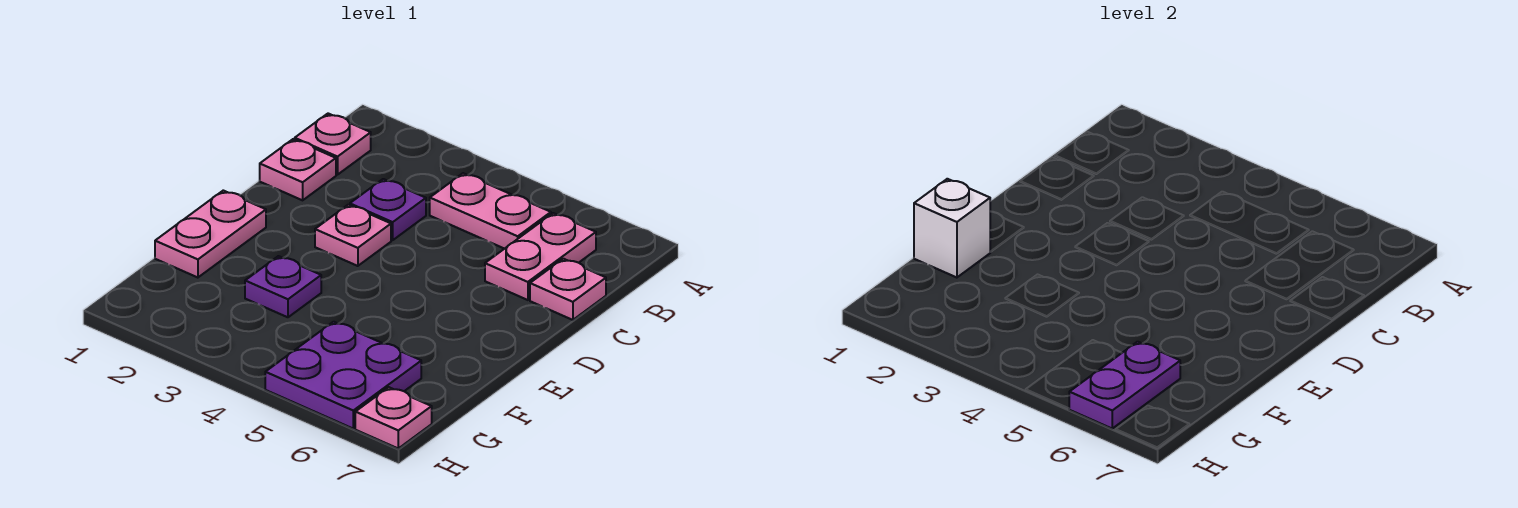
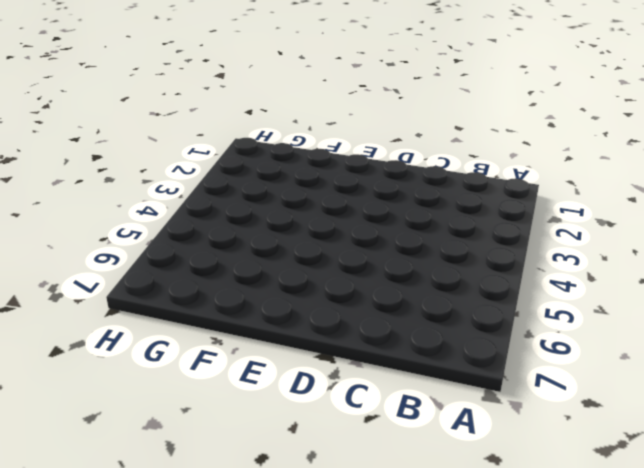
none -> pink 1x1 plate [295,114,371,175]
none -> pink 1x2 plate [430,173,551,249]
none -> pink 1x2 plate [485,213,596,300]

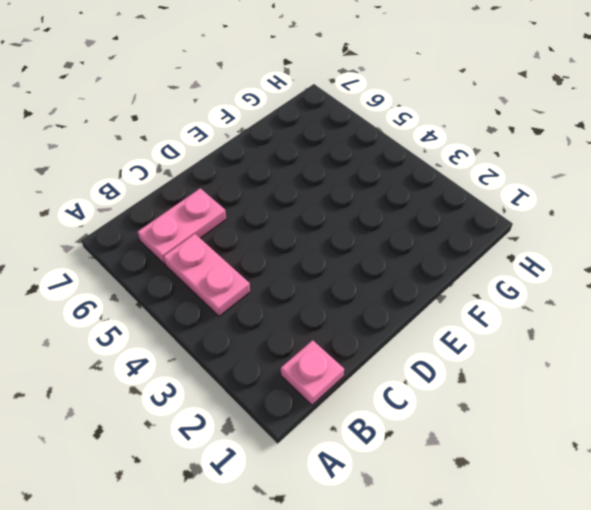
none -> pink 1x1 plate [260,139,336,200]
none -> purple 1x1 plate [350,179,426,240]
none -> pink 1x1 plate [530,259,606,320]

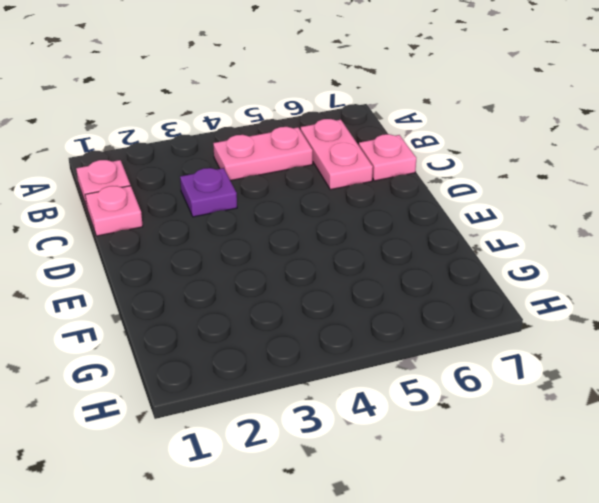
none -> pink 1x1 plate [315,205,391,266]
none -> pink 1x2 plate [155,191,266,278]
none -> purple 1x1 plate [245,256,321,317]

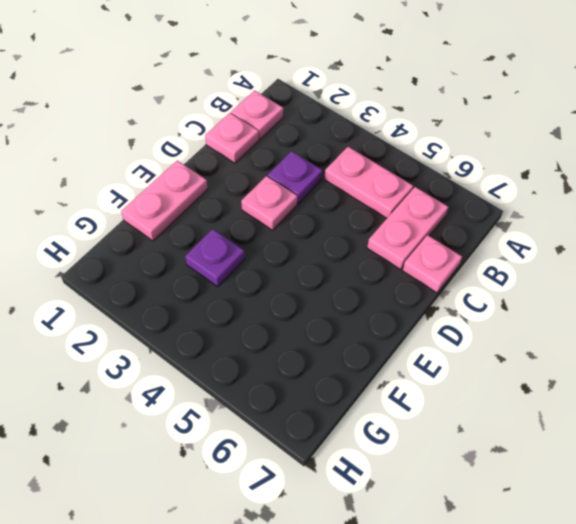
none -> purple 2x2 plate [265,322,421,428]
none -> pink 1x1 plate [355,387,432,448]
none -> white 1x1 brick [914,179,990,278]

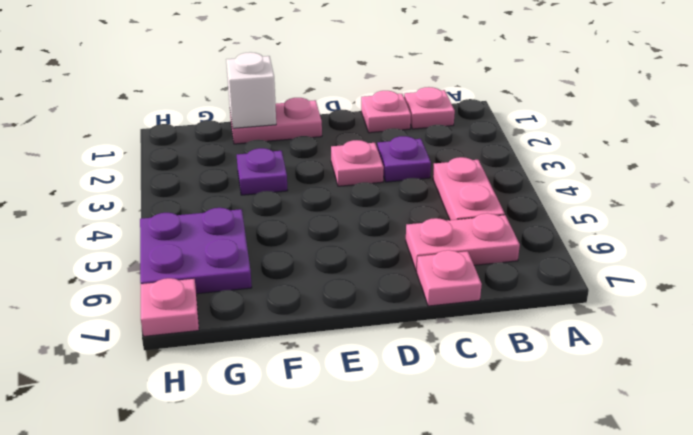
none -> purple 1x2 plate [1069,342,1180,428]

